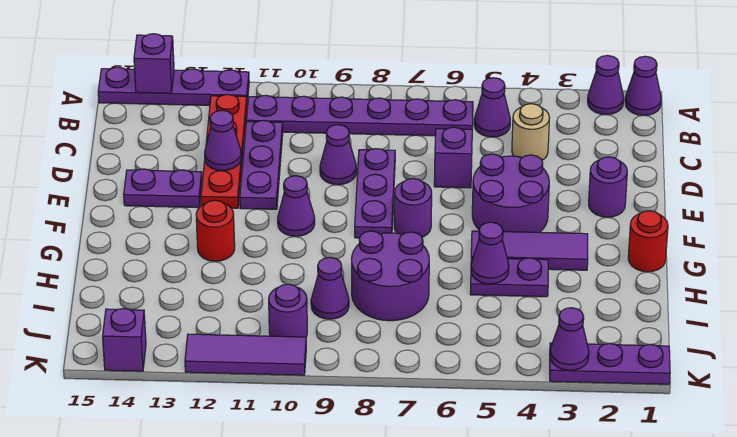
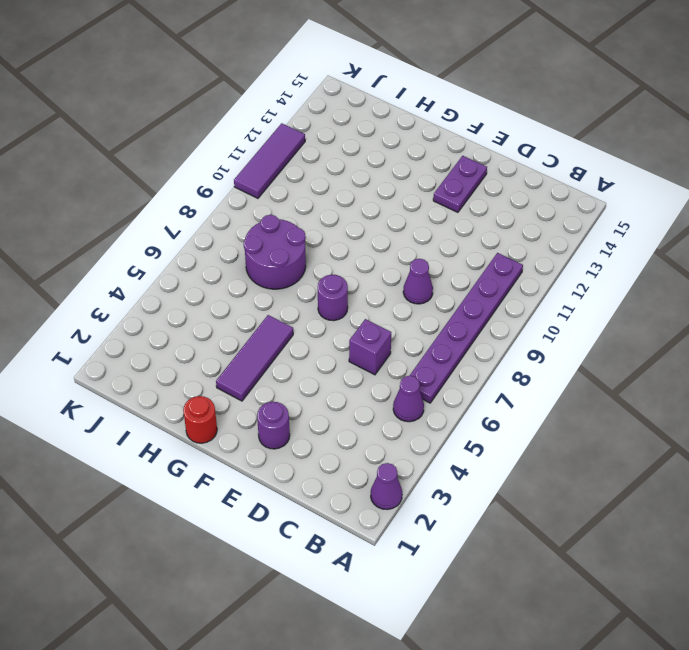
none -> purple 1x1 cone [625,56,661,115]
none -> purple 1x4 plate [98,67,249,105]
none -> red 1x4 plate [201,95,247,208]
none -> tan 1x1 round brick [512,104,549,160]

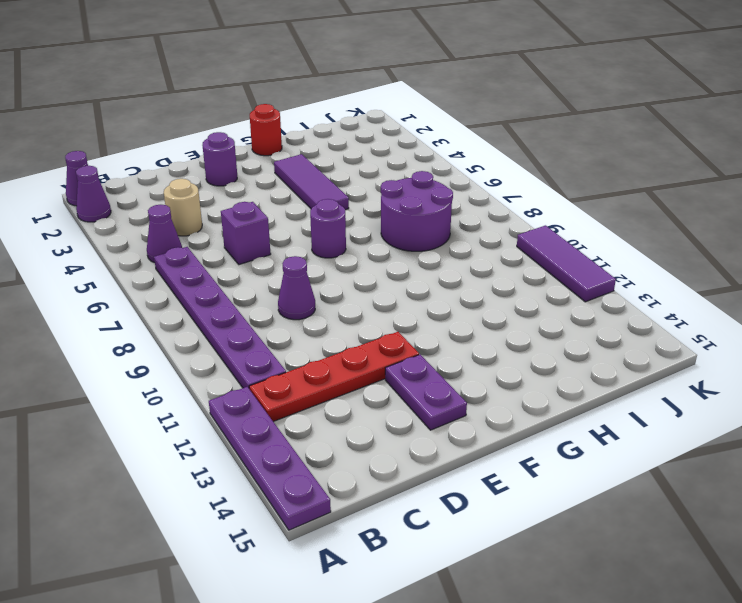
none -> purple 1x3 plate [240,120,283,209]
none -> purple 1x3 plate [355,149,395,238]
none -> purple 2x2 round brick [472,154,549,232]
none -> purple 1x1 cone [278,176,315,236]

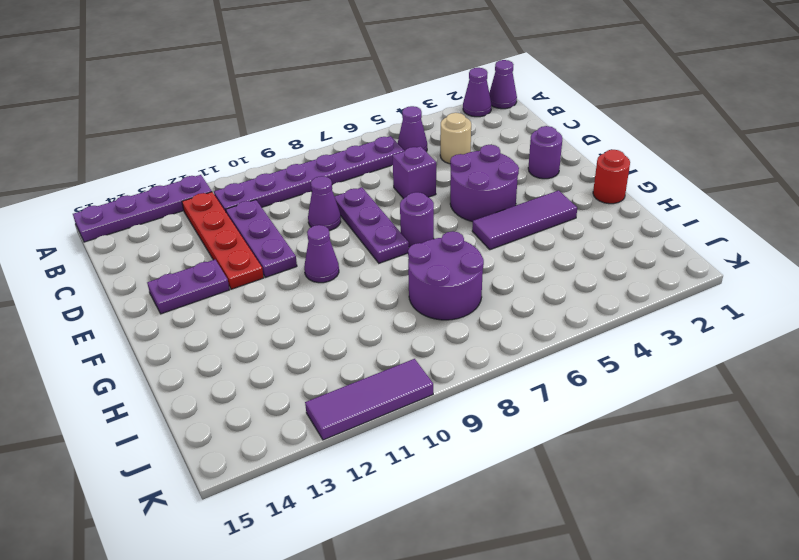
none -> red 1x1 round brick [196,200,235,261]
none -> purple 1x2 plate [470,258,548,297]
none -> purple 1x1 cone [311,258,349,319]
none -> purple 1x1 round brick [269,284,307,337]

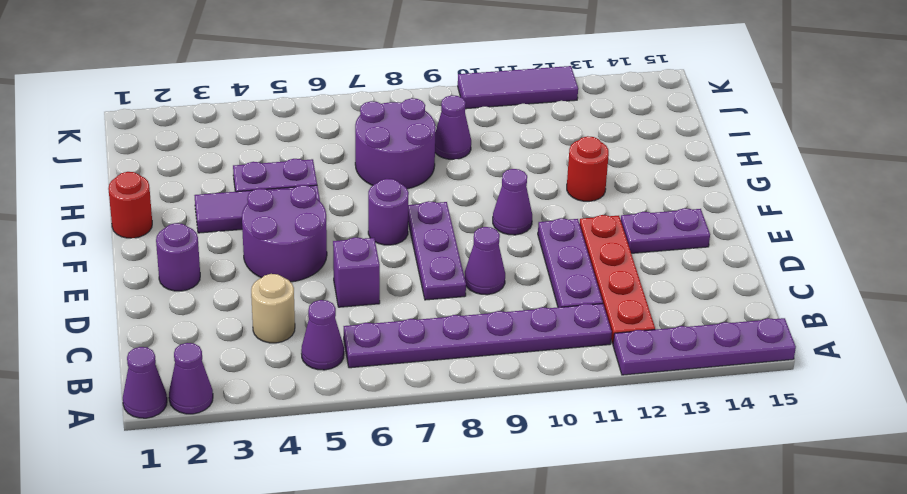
none -> purple 1x1 round brick [269,284,307,337]
none -> purple 1x3 plate [550,343,670,384]
none -> purple 1x1 brick [103,309,146,371]
none -> purple 1x1 brick [134,34,174,93]

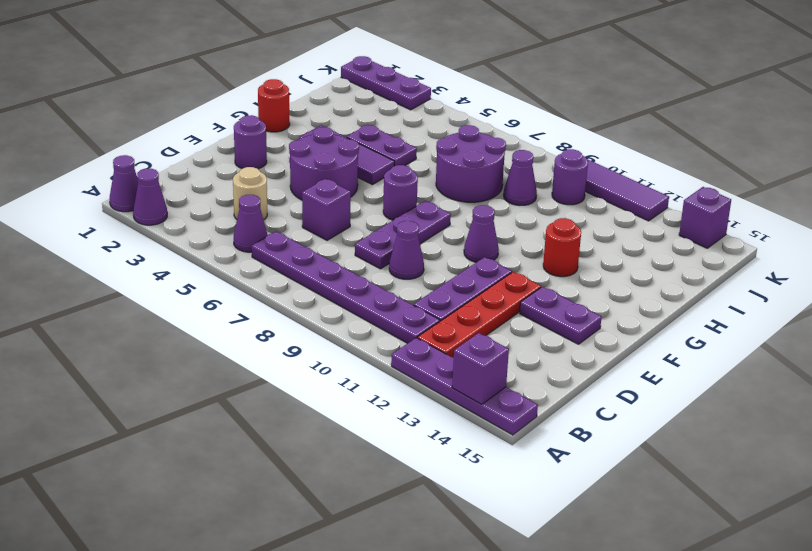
none -> purple 1x1 cone [205,110,241,171]
none -> purple 1x1 cone [471,222,509,284]
none -> purple 1x1 cone [550,308,589,370]

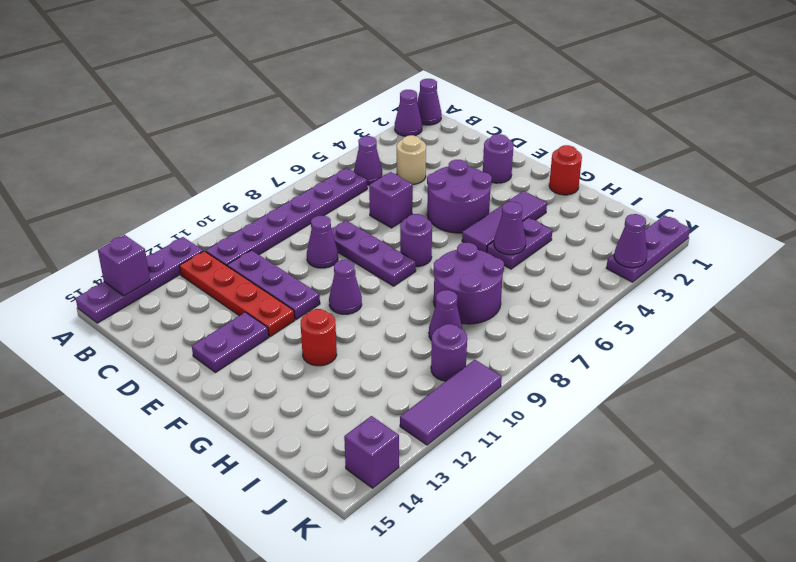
none -> purple 1x1 cone [205,110,241,171]

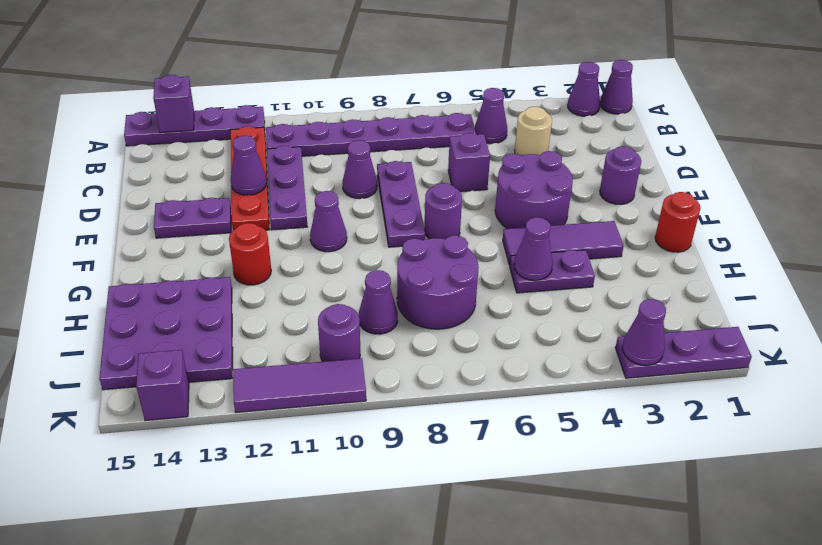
purple 3x3 plate [99,277,233,390] -> none

